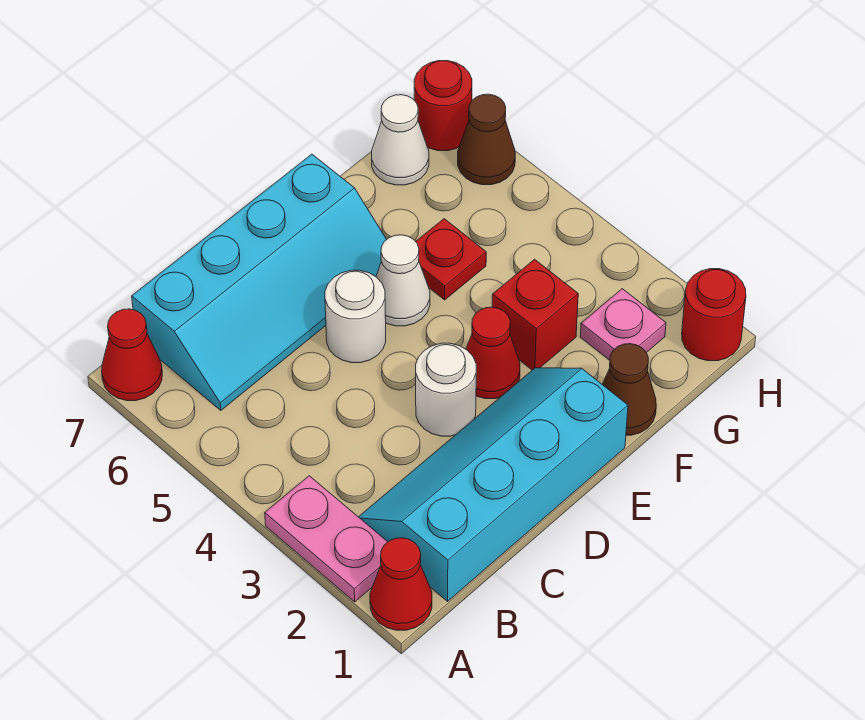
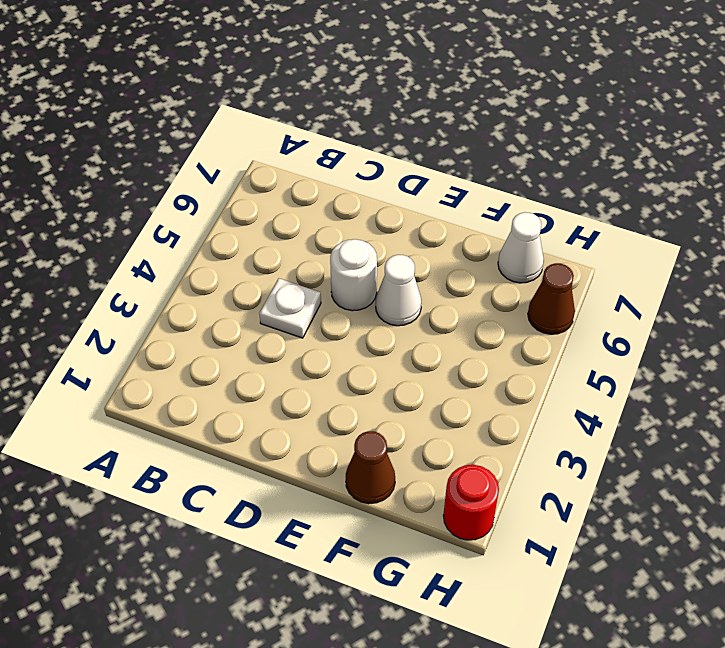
white 1x1 plate [259,278,321,338] -> none
none -> red 1x1 cone [370,538,432,630]
none -> pink 1x2 plate [265,476,388,602]
none -> red 1x1 cone [102,309,162,401]

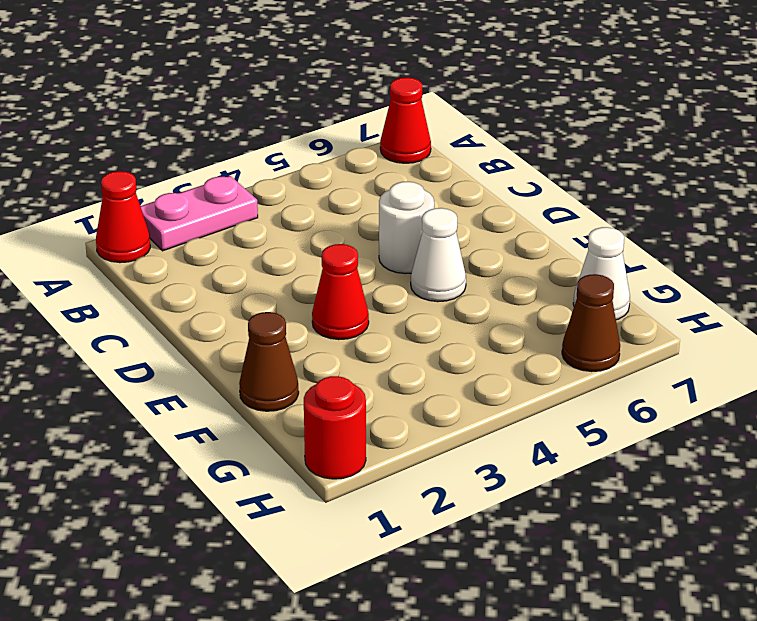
none -> cyan 2x4 slope [359,368,628,601]
none -> cyan 2x4 slope [132,154,387,410]
none -> white 1x1 round brick [416,343,476,436]

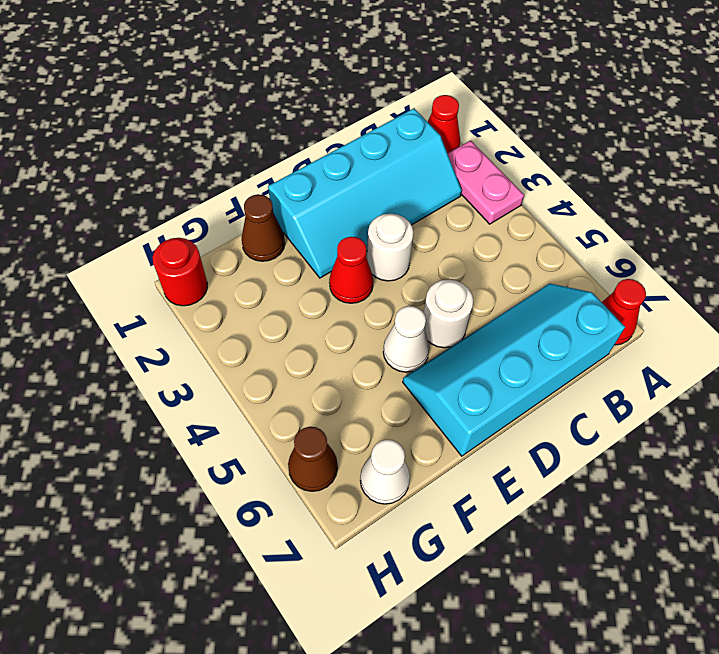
none -> red 1x1 brick [492,259,578,370]
none -> red 1x1 plate [416,219,486,300]
none -> pink 1x1 plate [580,289,666,360]

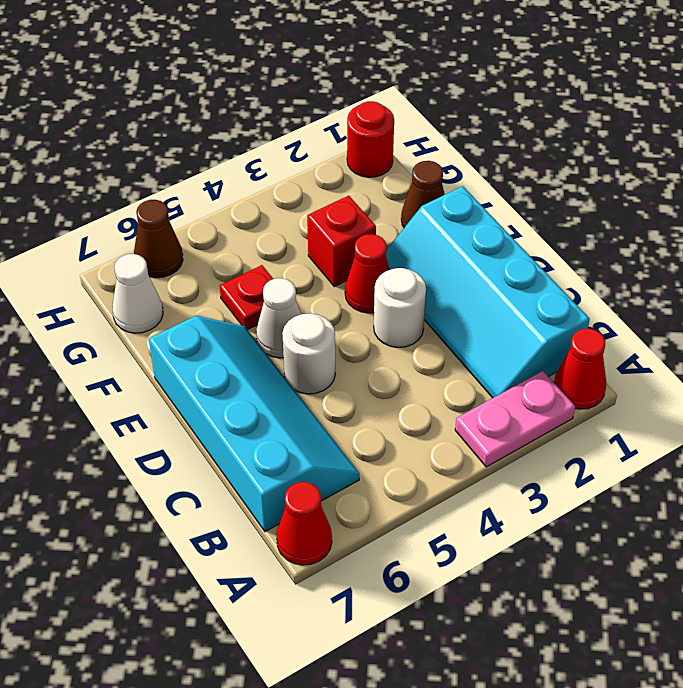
none -> pink 1x1 plate [580,289,666,360]
none -> red 1x1 round brick [414,61,472,151]

